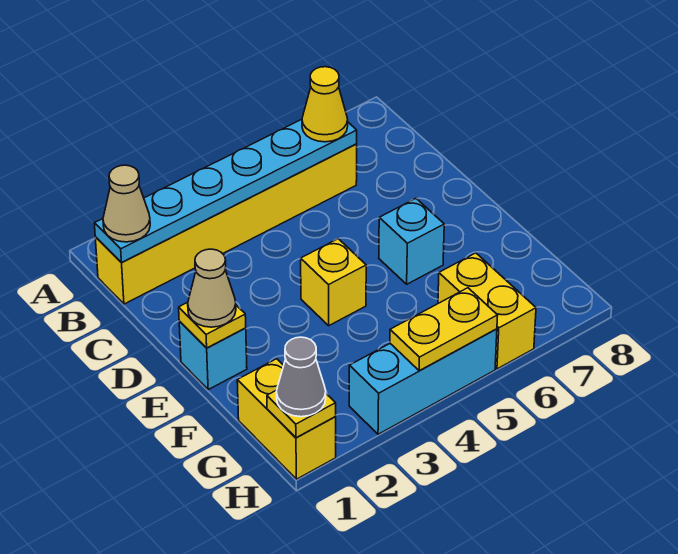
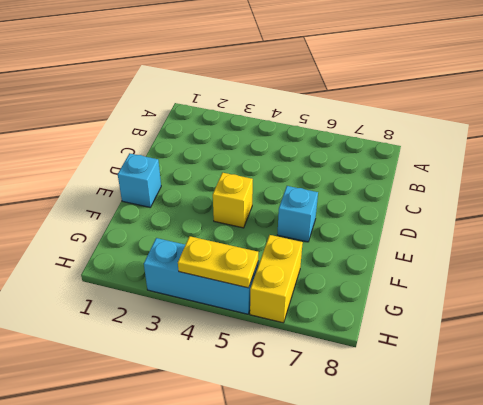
none -> yellow 1x6 brick [95,144,357,304]
none -> yellow 1x2 brick [237,359,336,479]
none -> cyan 1x6 plate [94,119,357,263]

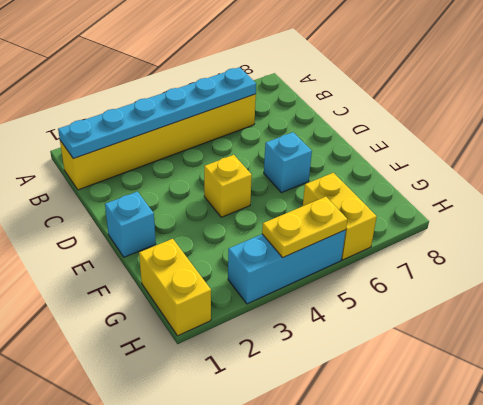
none -> yellow 1x1 plate [179,302,246,348]
none -> yellow 1x1 plate [267,390,336,438]
none -> tan 1x1 cone [103,165,150,242]

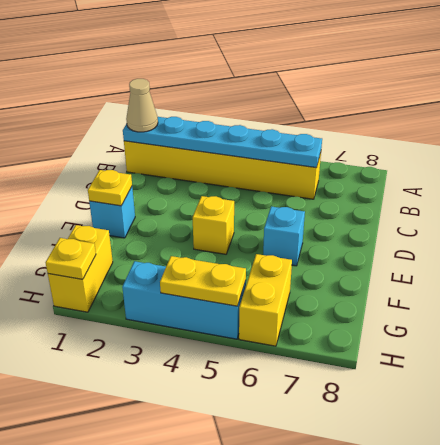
none -> yellow 1x1 cone [302,67,348,142]
none -> tan 1x1 cone [188,249,236,327]
none -> grey 1x1 cone [277,337,326,417]

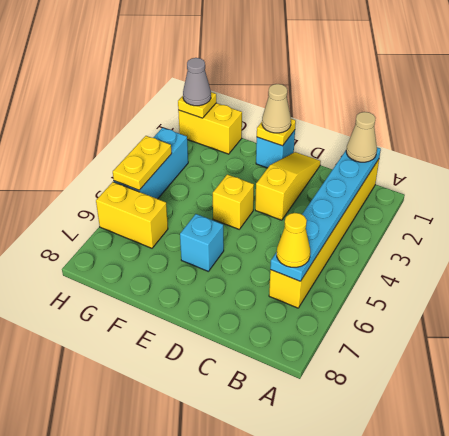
yellow 1x3 slope [255,152,321,220] -> none

